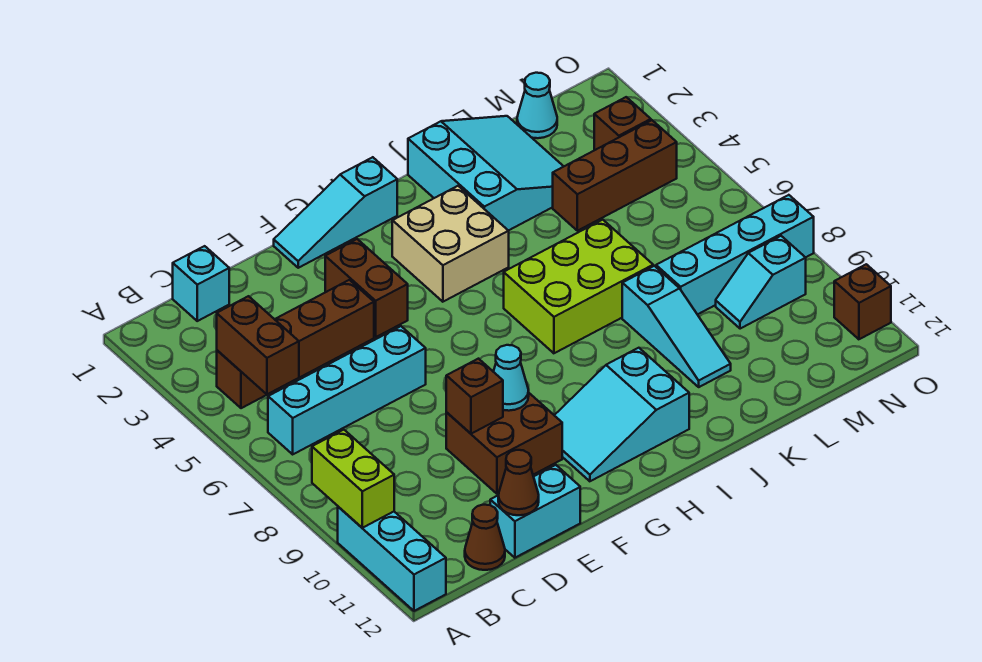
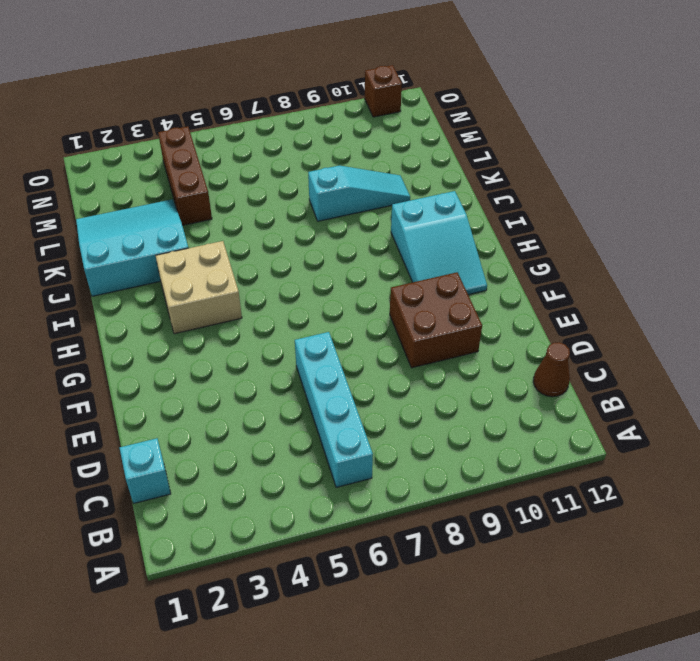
none -> cyan 1x3 brick [338,507,446,611]
none -> brown 1x4 brick [217,280,374,408]
none -> cyan 1x2 brick [490,465,580,558]

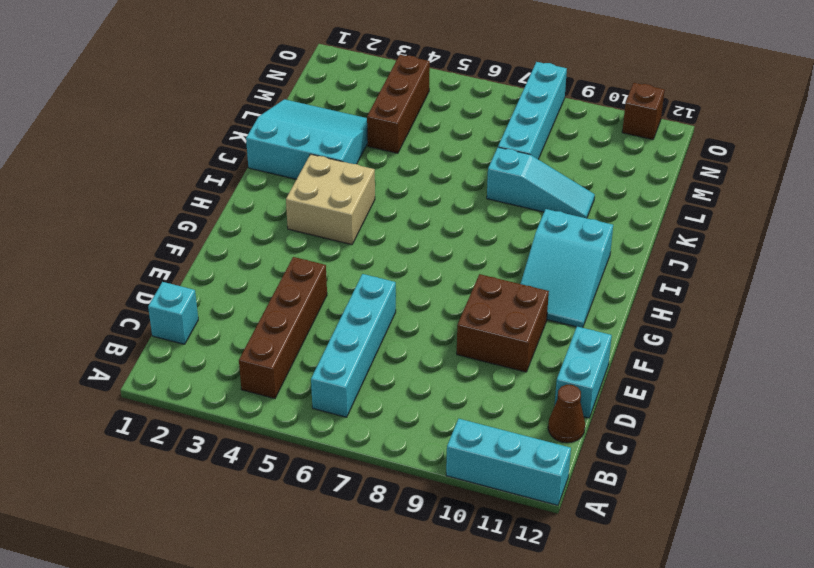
none -> cyan 1x3 slope [274,157,397,268]
none -> brown 1x2 brick [325,239,408,337]
none -> lime 2x3 brick [504,220,653,353]

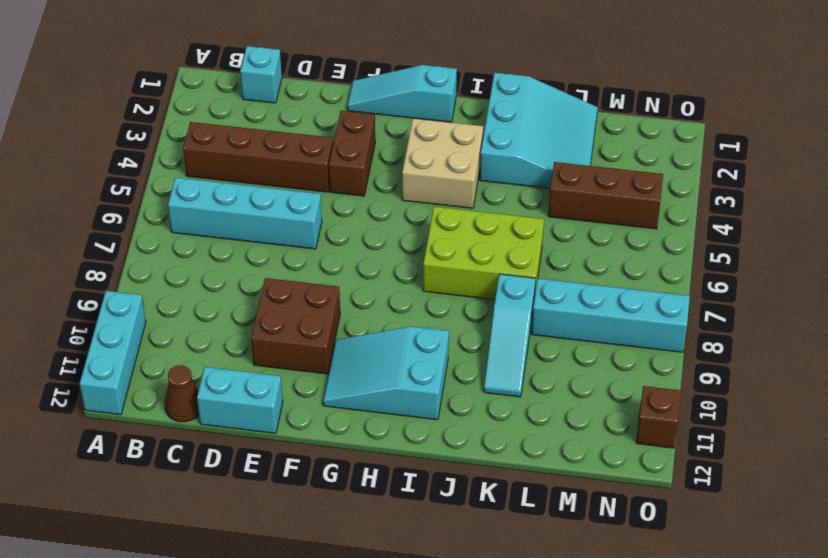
none -> cyan 1x1 cone [517,73,557,138]
none -> cyan 1x2 slope [716,236,806,329]
none -> brown 1x1 brick [594,97,651,150]

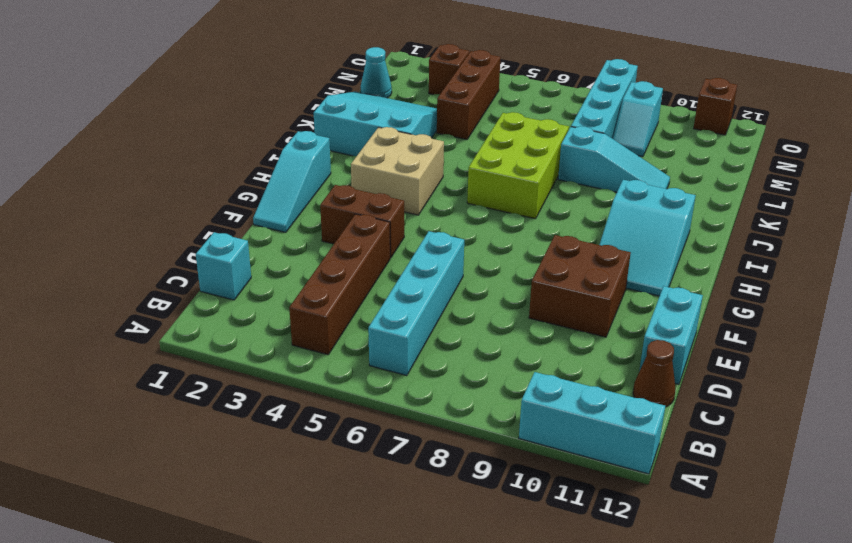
none -> lime 1x2 brick [312,430,394,528]
none -> brown 1x2 brick [217,296,299,394]
none -> brown 1x1 cone [498,450,539,515]

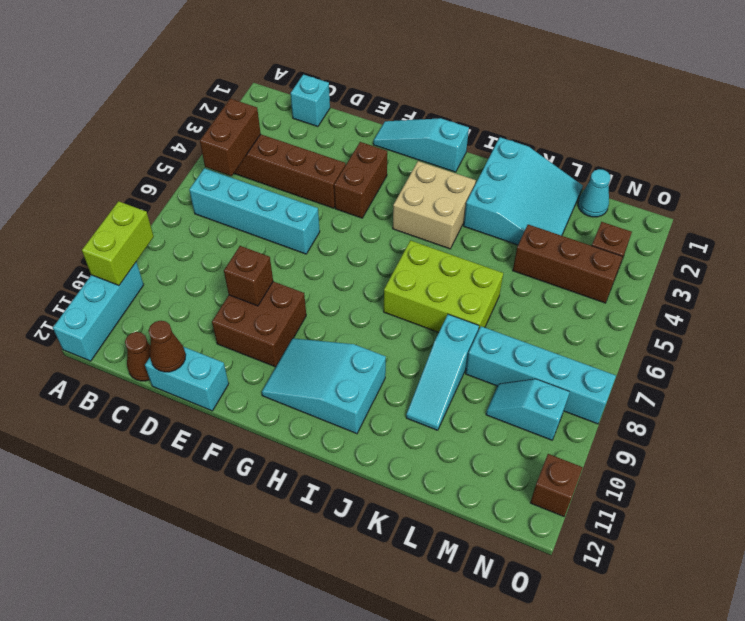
none -> cyan 1x1 cone [493,345,529,411]

